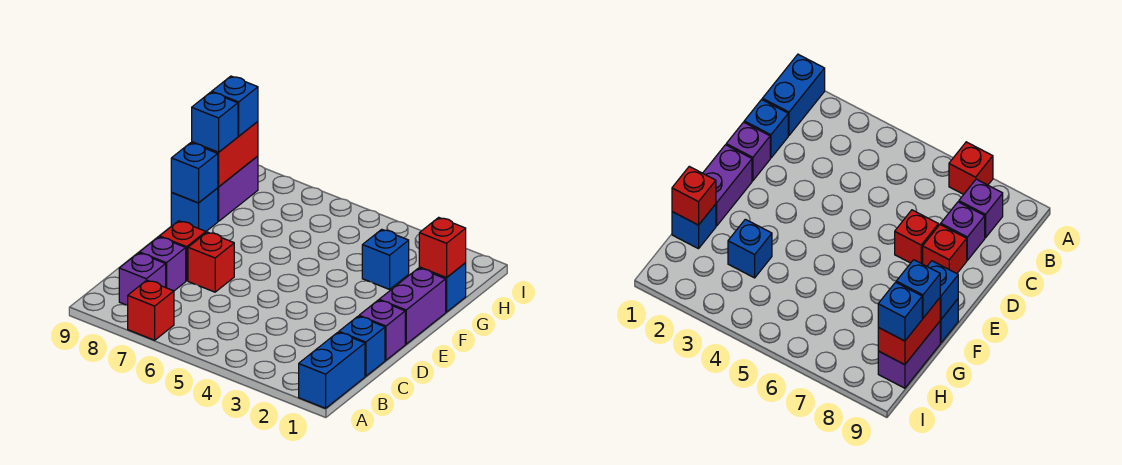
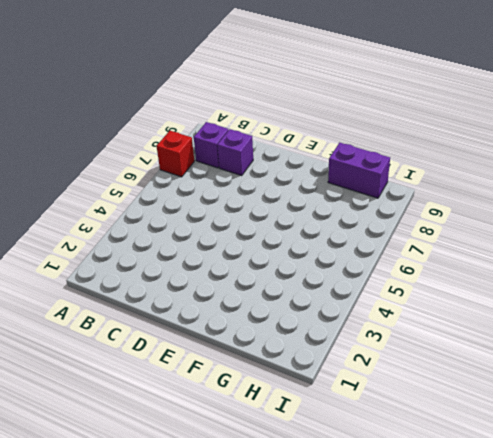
none -> blue 1x2 brick [299,332,365,408]
none -> blue 1x1 brick [339,316,385,376]
none -> purple 1x1 brick [359,300,405,360]

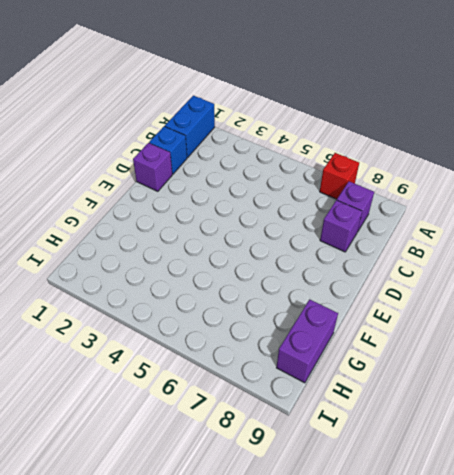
none -> red 1x1 brick [188,232,234,292]
none -> red 1x1 brick [160,221,206,281]
none -> purple 1x2 brick [379,268,446,344]

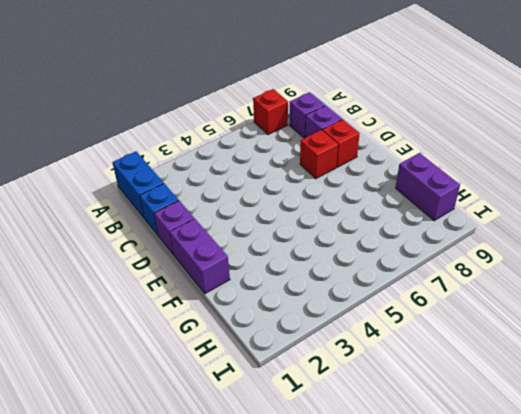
none -> blue 1x1 brick [171,188,218,231]
none -> blue 1x1 brick [419,263,466,312]
none -> blue 1x1 brick [362,229,409,289]

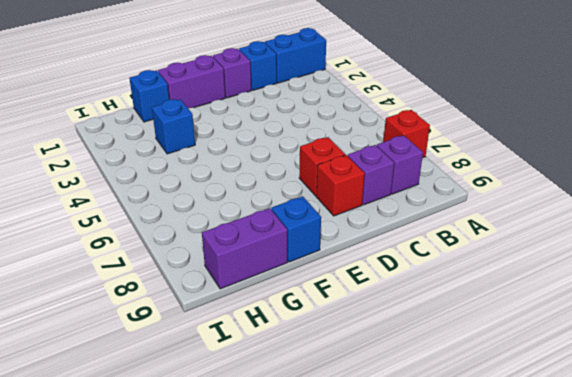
none -> blue 1x1 brick [171,143,218,203]
none -> red 1x1 brick [419,217,466,278]
none -> red 1x2 brick [192,122,258,187]

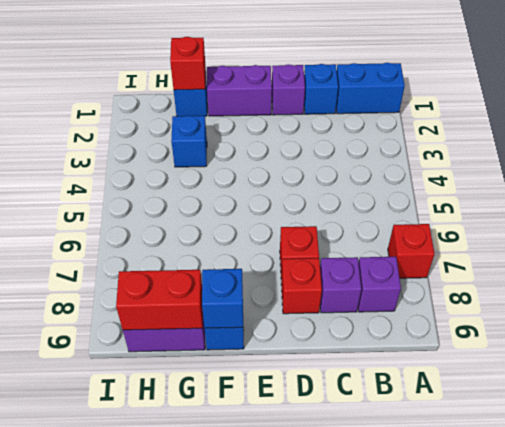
none -> blue 1x1 brick [192,92,238,152]
none -> blue 1x1 brick [212,76,258,136]

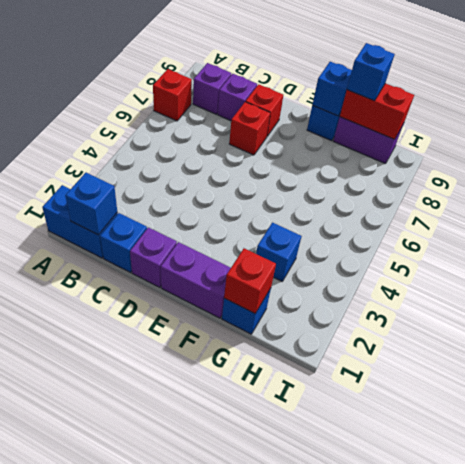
blue 1x1 brick [65,173,117,235] -> blue 1x1 brick moved to [212,76,258,136]

